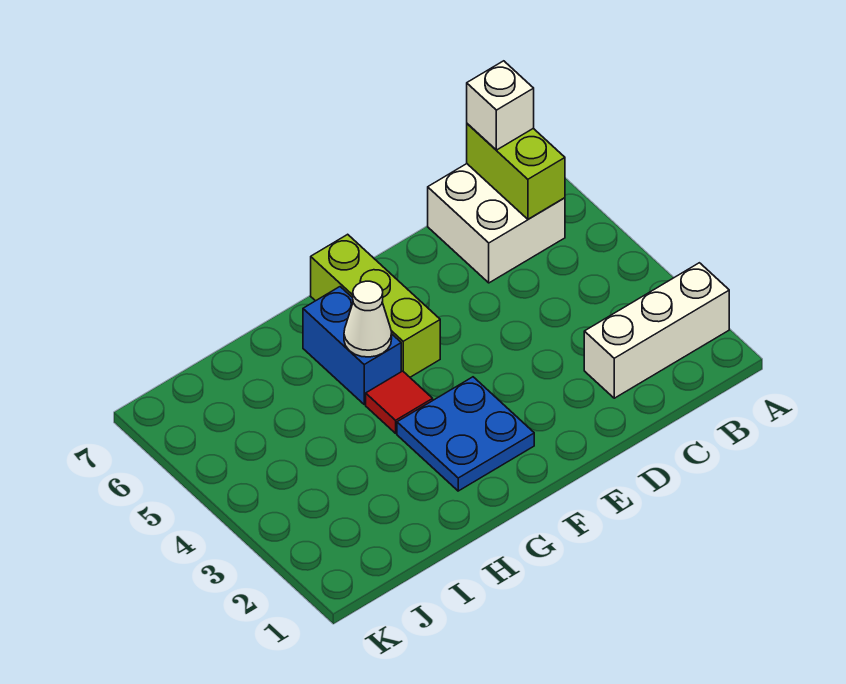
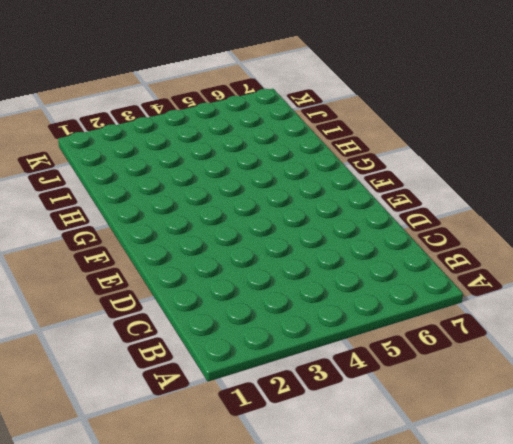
none -> white 1x3 brick [584,263,729,398]
none -> white 2x2 brick [428,164,565,283]

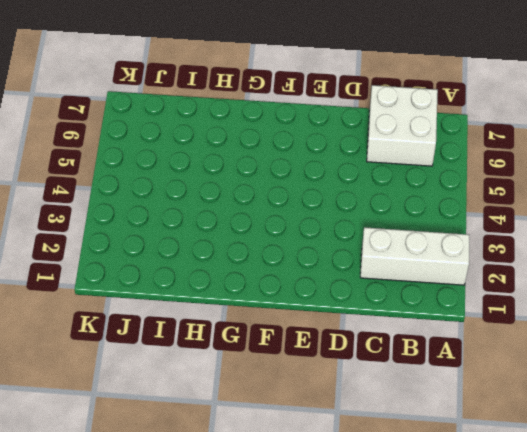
none -> blue 2x2 plate [397,377,534,491]
none -> lime 1x3 brick [311,234,440,377]

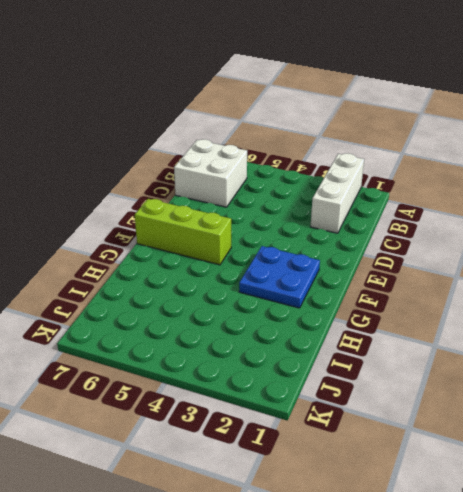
none -> red 1x1 tile [366,371,433,433]
none -> blue 1x2 brick [303,287,401,404]

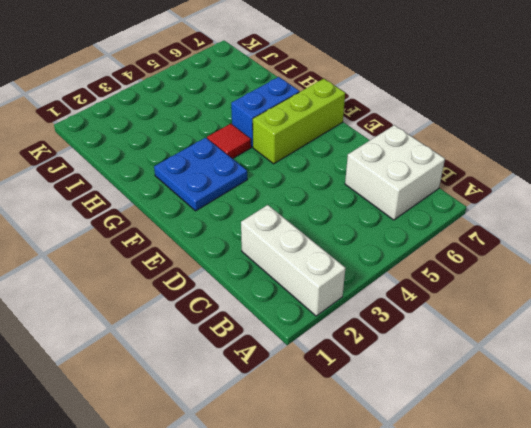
none -> lime 1x2 brick [467,124,565,219]
none -> white 1x1 cone [344,281,392,357]

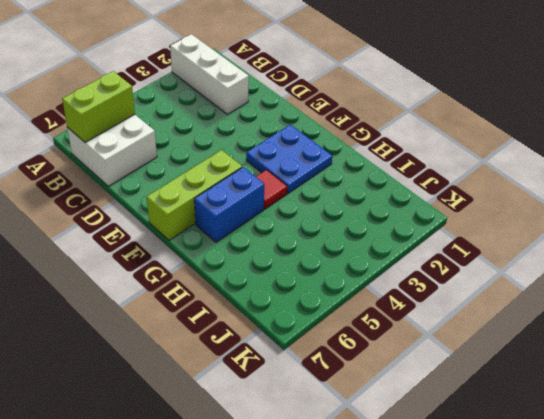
none -> white 1x1 cone [344,281,392,357]
none -> white 1x1 brick [467,61,534,150]

